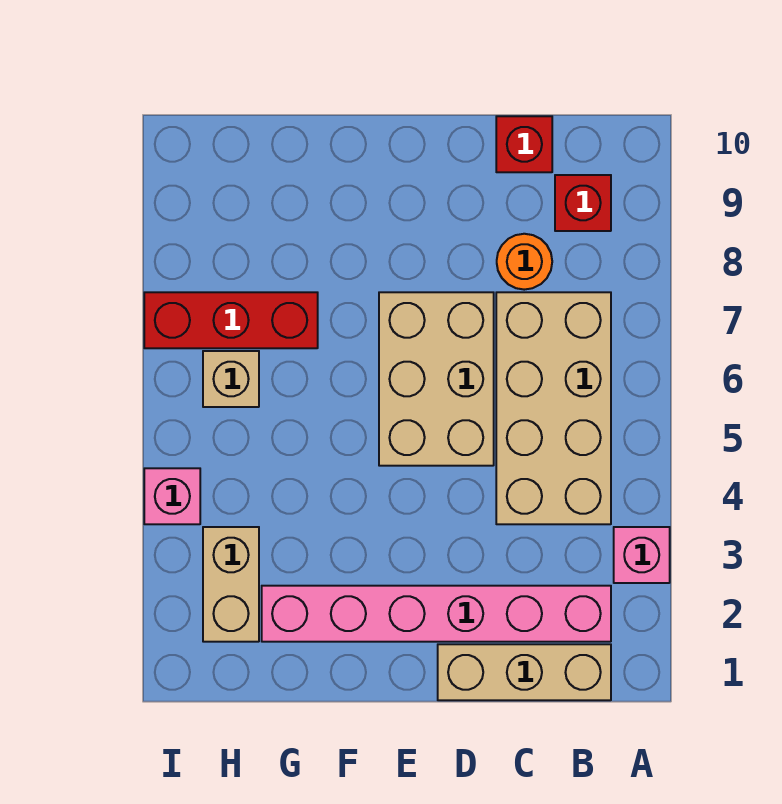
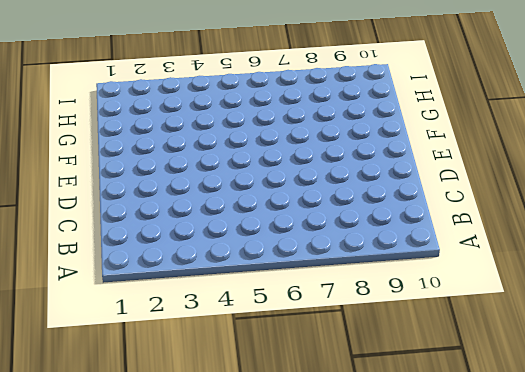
none -> pink 1x1 brick [614,527,670,583]
none -> tan 1x3 brick [438,644,611,700]
none -> pink 1x6 brick [262,586,611,642]

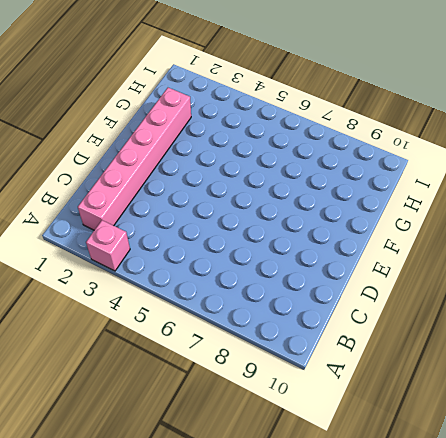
none -> tan 1x3 brick [438,644,611,700]
none -> tan 2x4 brick [496,292,611,524]
none -> red 1x1 brick [555,175,611,231]

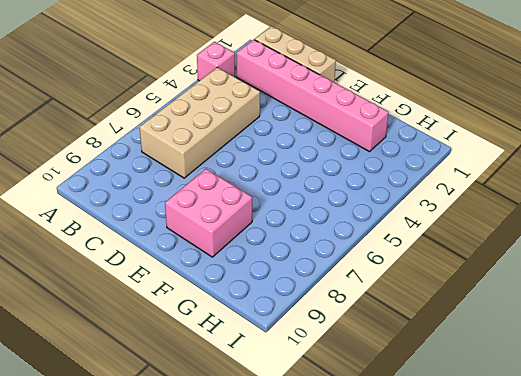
pink 2x2 brick [165,169,252,257] -> none
none -> red 1x1 brick [555,175,611,231]
none -> orange 1x1 round brick [497,234,552,290]
none -> red 1x1 brick [496,116,552,172]

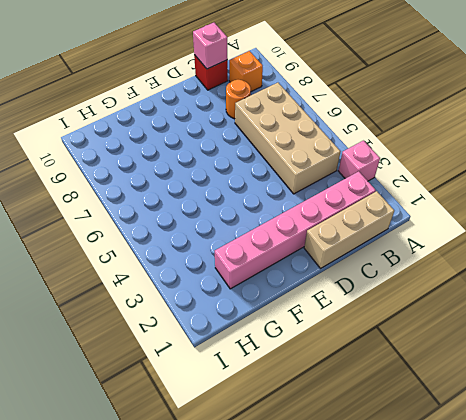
orange 1x1 brick [229,51,263,92] -> red 1x1 brick [555,175,611,231]
pink 1x1 brick [193,23,228,69] -> pink 1x1 brick moved to [144,468,200,524]
none -> tan 2x3 brick [379,292,494,466]
none -> red 1x3 brick [144,292,318,348]
none -> tan 1x2 brick [203,527,259,642]

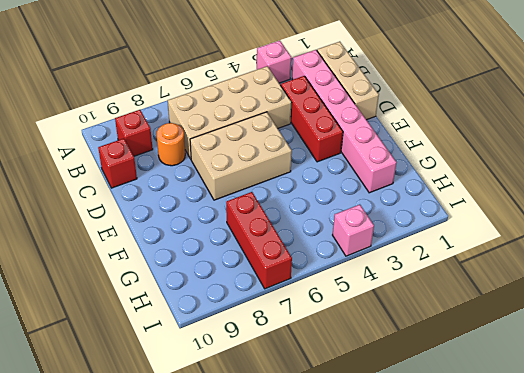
red 1x3 brick [281,76,343,162] -> none
none -> tan 1x2 brick [203,527,259,642]
none -> tan 1x1 brick [203,351,259,407]

